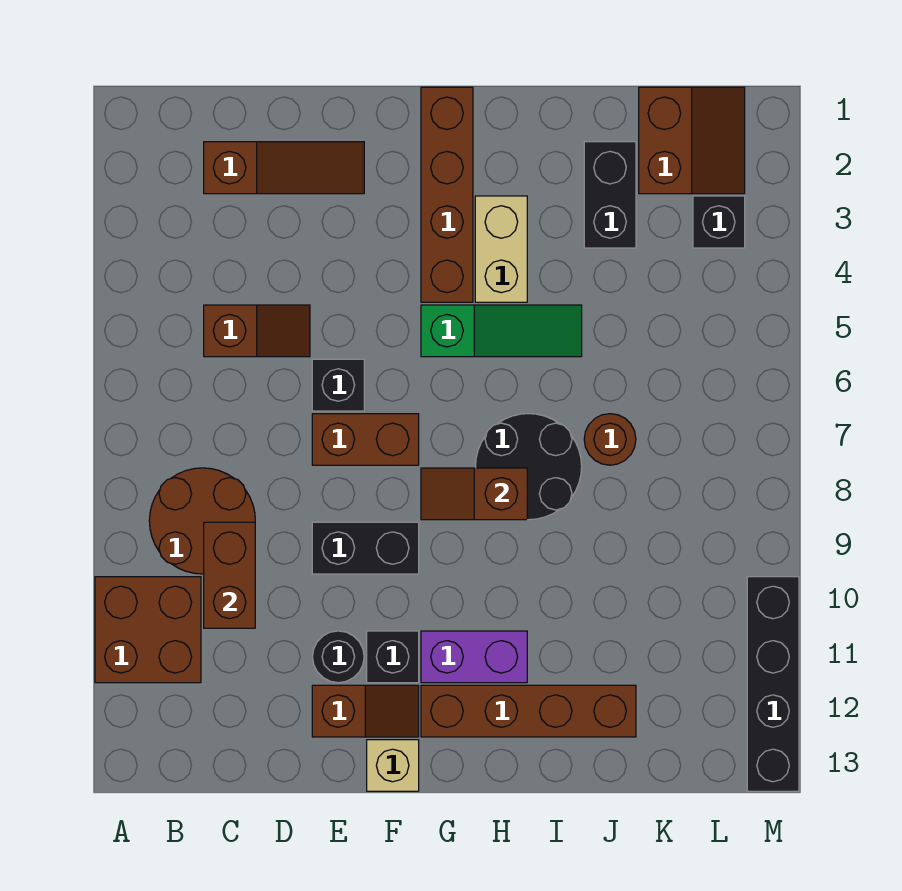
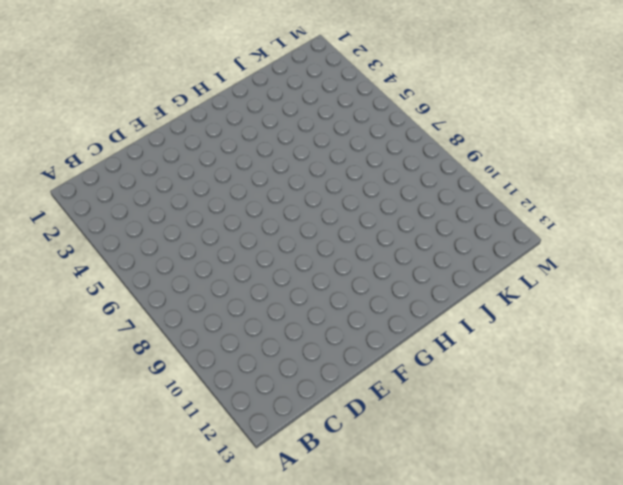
none -> brown 2x2 brick [95,577,201,683]
none -> brown 2x2 round brick [149,468,255,574]
none -> brown 1x3 slope [204,142,364,194]

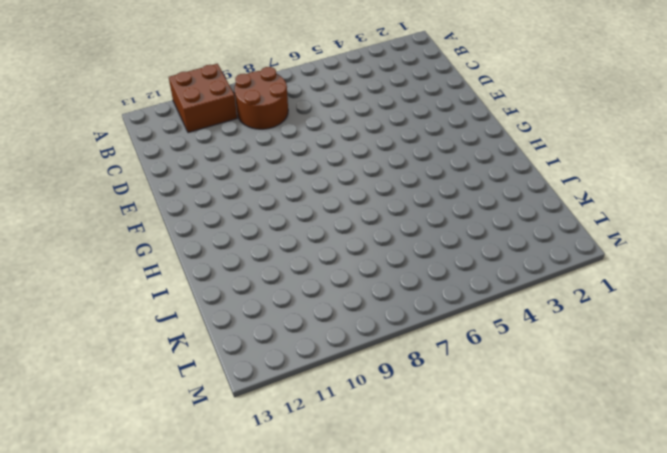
none -> brown 1x3 slope [204,142,364,194]
none -> brown 1x2 slope [204,305,310,357]
none -> black 1x1 brick [312,359,364,411]

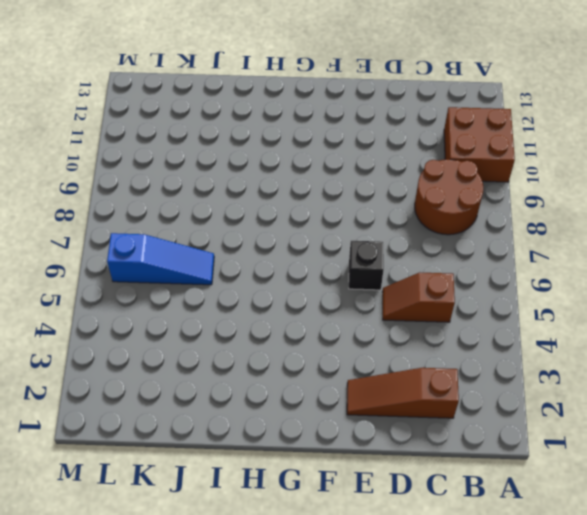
blue 1x3 slope [107,233,214,285] -> none
none -> brown 1x2 brick [312,414,419,465]
none -> black 1x2 brick [312,522,419,574]
none -> black 1x1 round brick [313,631,364,683]

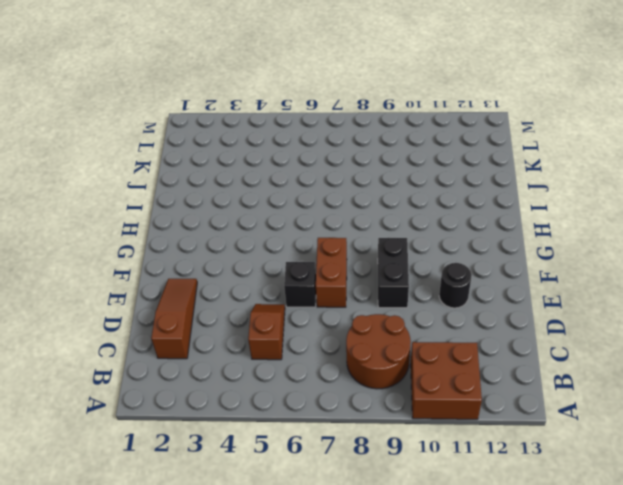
none -> brown 1x2 slope [312,685,419,737]
none -> black 1x1 brick [367,631,419,683]
none -> tan 1x1 brick [367,740,419,791]

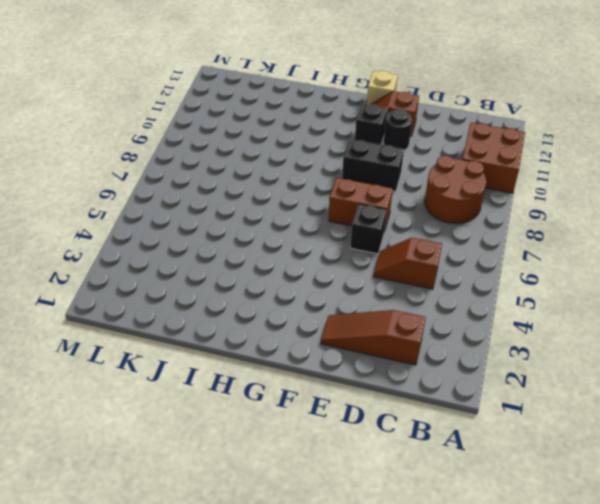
none -> brown 1x4 brick [421,87,473,302]
none -> green 1x3 slope [421,305,582,357]
none -> purple 1x2 brick [421,631,527,683]

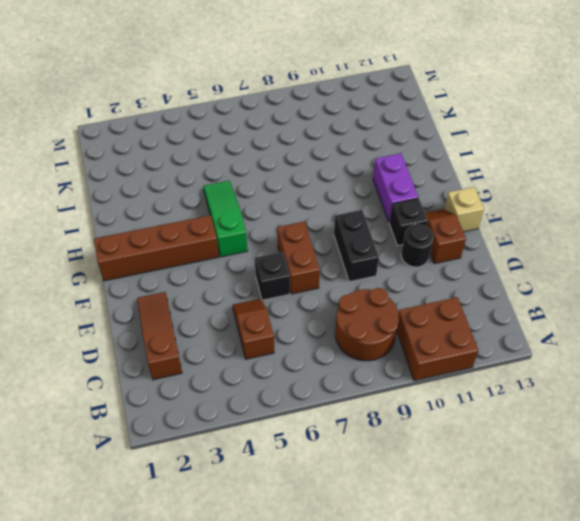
none -> brown 1x4 brick [421,685,636,737]
none -> tan 1x2 brick [475,196,527,302]
none -> black 2x2 round brick [476,414,582,520]

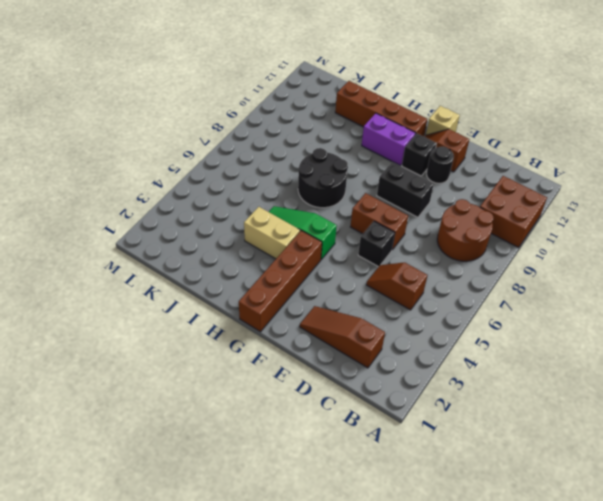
tan 1x2 brick [244,207,300,259] -> tan 1x2 brick turned to [475,196,527,302]
none -> black 1x2 brick [584,142,636,248]
none -> brown 1x1 round brick [584,414,636,465]
none -> brown 2x2 slope [639,87,745,194]

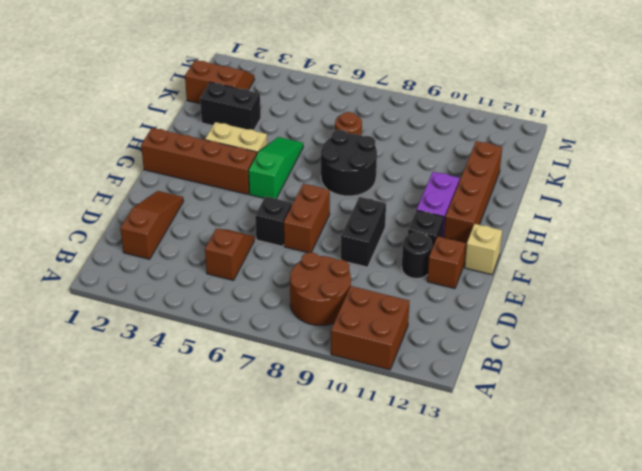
none -> black 1x1 brick [693,196,745,248]
none -> black 1x4 brick [747,577,799,791]
none -> brown 1x2 brick [204,522,255,628]

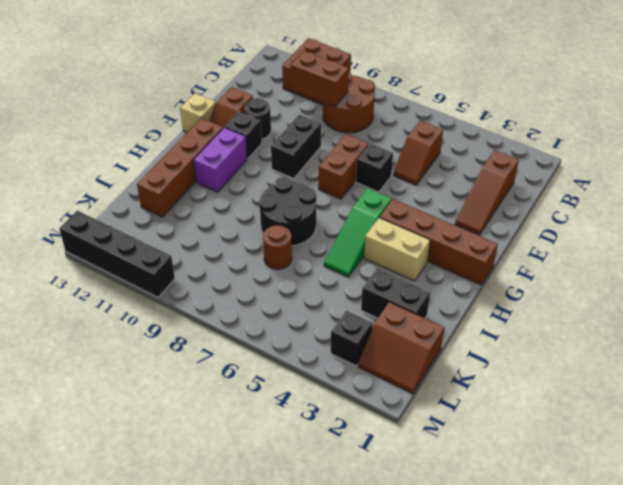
none -> brown 1x2 slope [421,468,527,520]

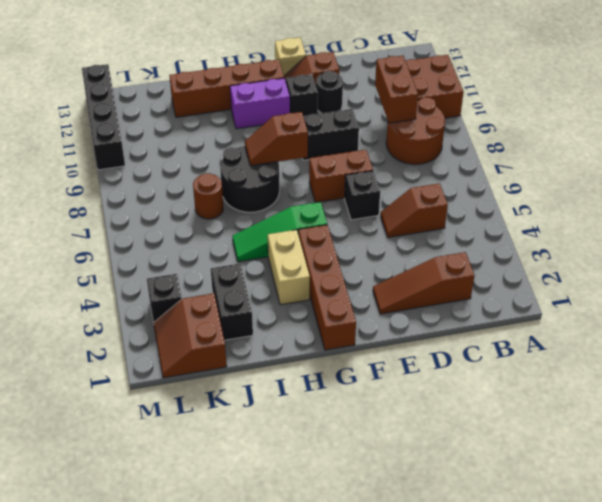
brown 1x2 slope [245,112,308,166] -> brown 1x2 slope turned to [421,468,527,520]

